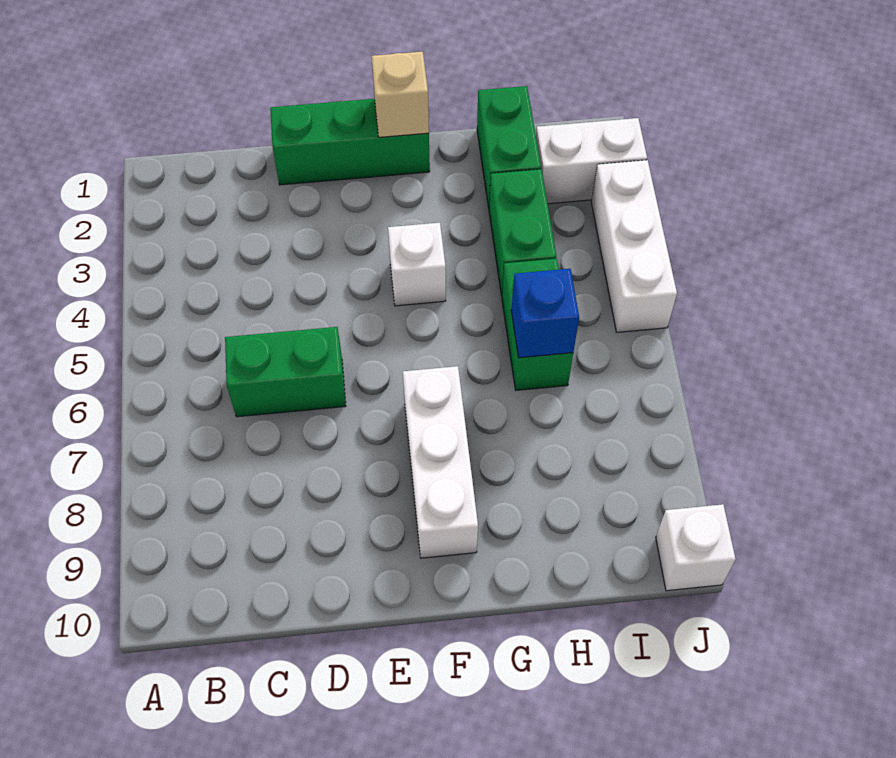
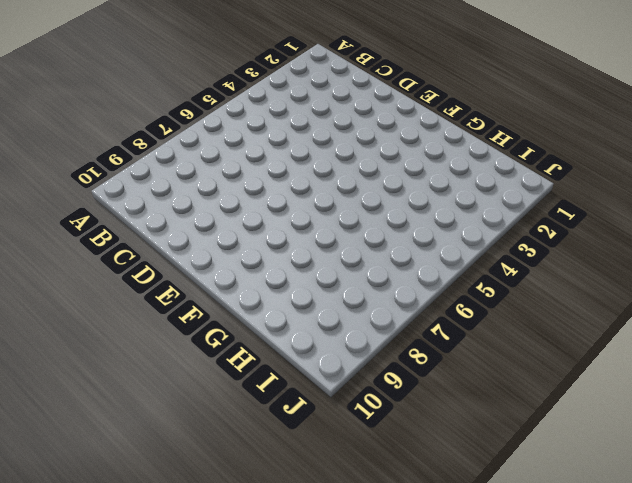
none -> green 1x2 brick [225,327,346,417]
none -> green 1x3 brick [270,99,430,185]
none -> white 1x1 brick [388,223,446,306]

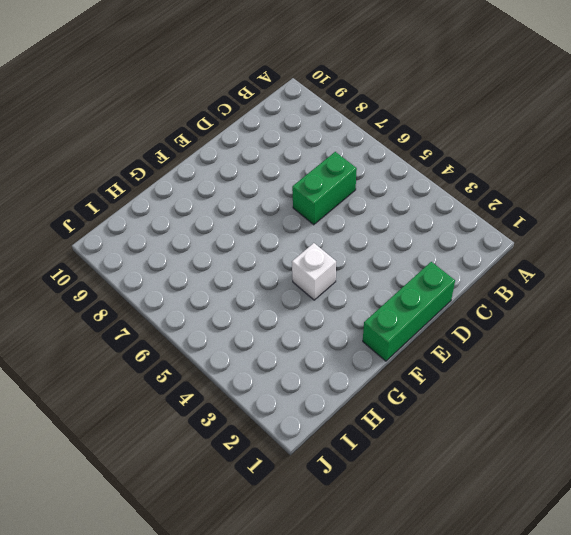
none -> white 1x3 brick [403,366,478,558]
none -> green 1x2 brick [477,86,541,207]
none -> green 1x2 brick [489,169,557,295]

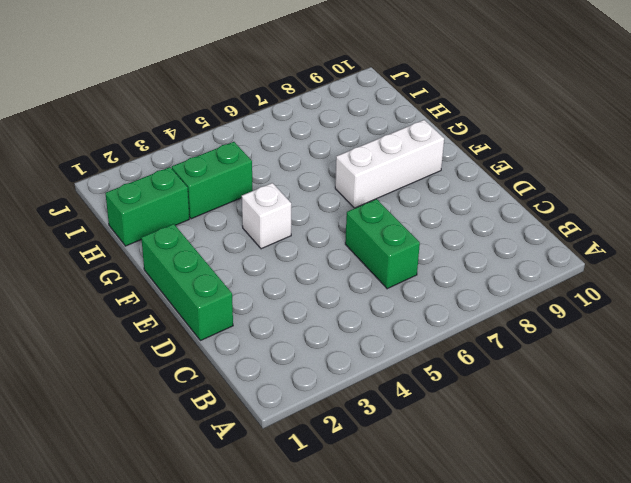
none -> green 1x2 brick [502,259,573,390]
none -> white 1x2 brick [536,118,647,204]
none -> white 1x3 brick [591,160,677,332]

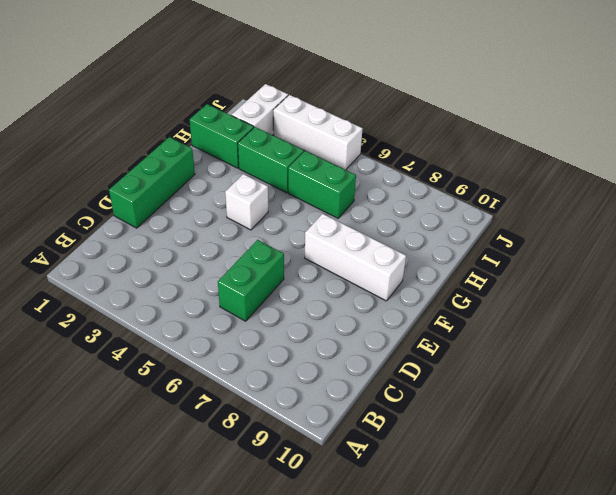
none -> white 1x1 brick [656,504,735,591]
none -> tan 1x1 brick [372,52,429,137]
none -> blue 1x1 brick [511,269,579,358]

